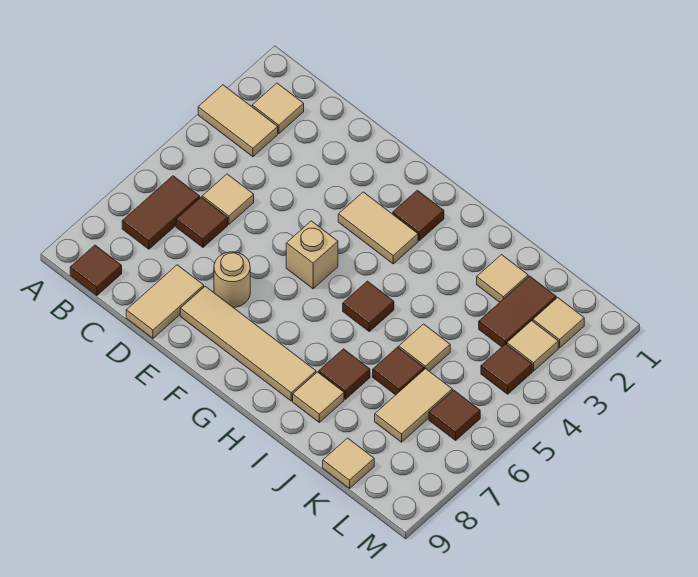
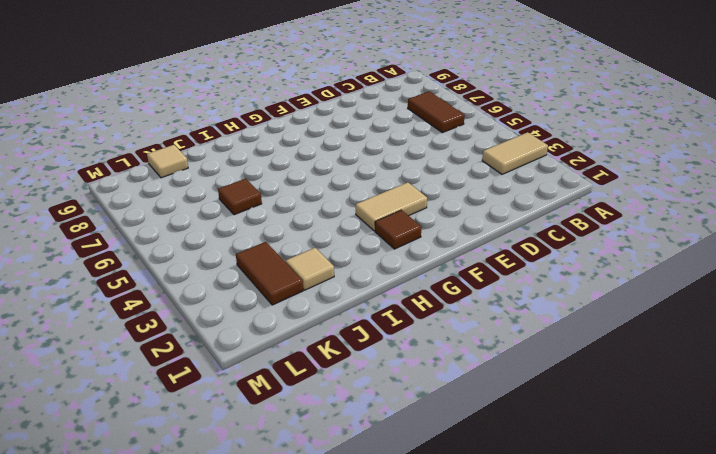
none -> tan 1x1 tile [252,83,304,133]
none -> brown 1x1 tile [70,245,122,295]
none -> tan 1x1 tile [202,174,254,224]

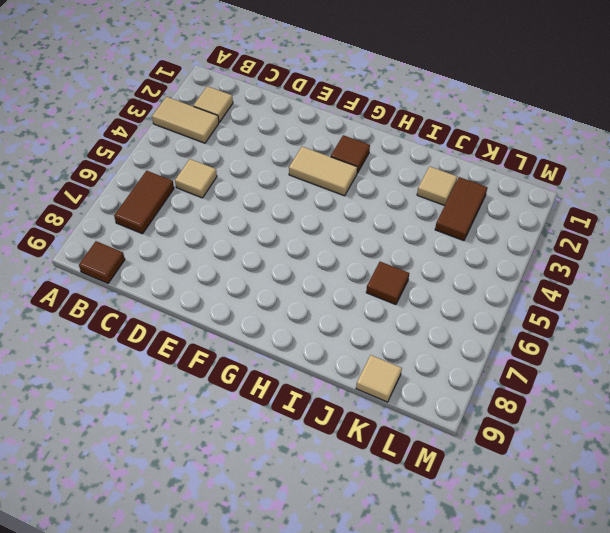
none -> brown 1x1 tile [176,197,228,247]
none -> tan 1x2 tile [126,265,204,338]
none -> tan 1x1 round brick [214,252,250,307]

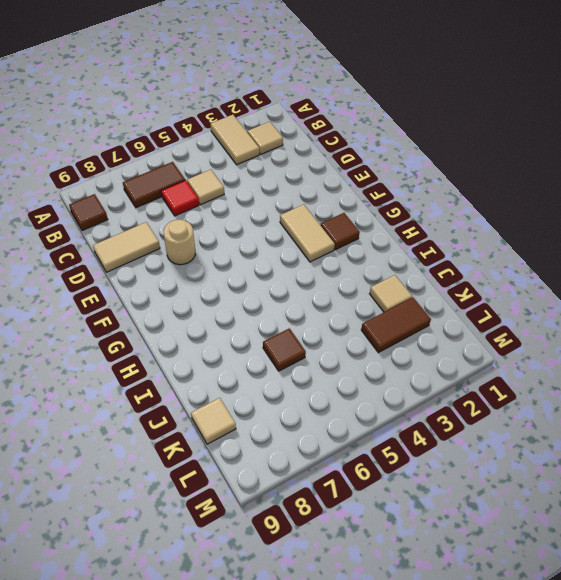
red 1x1 tile [161,180,199,216] -> brown 1x1 tile [176,197,228,247]
none -> tan 1x4 tile [180,286,316,401]
none -> tan 1x1 brick [286,221,338,289]
none -> brown 1x1 tile [343,281,394,331]

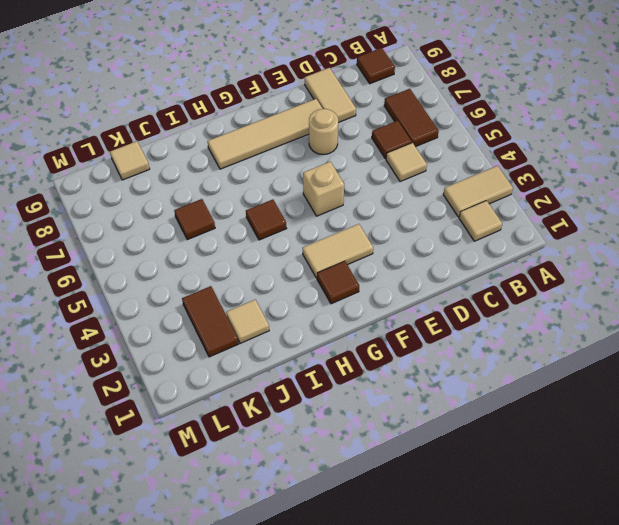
none -> brown 1x1 tile [319,349,370,399]
none -> tan 1x1 tile [293,372,344,422]
none -> tan 1x1 tile [399,324,450,371]

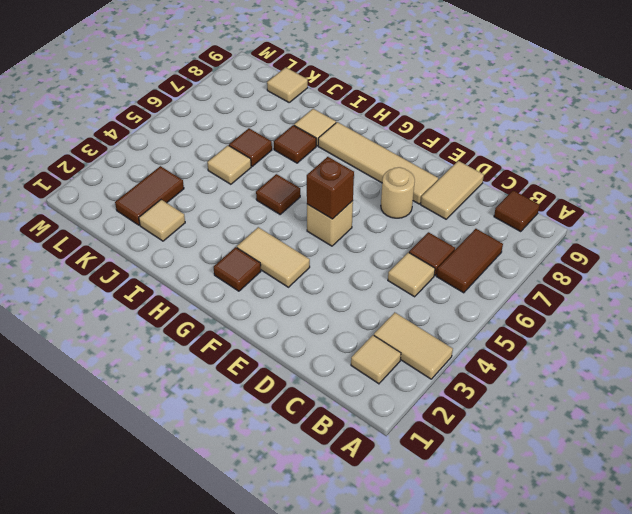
brown 1x1 brick [307,157,354,219] -> none
none -> tan 1x2 tile [375,369,452,442]
none -> tan 1x1 tile [533,297,584,348]
none -> tan 1x1 tile [507,321,558,371]

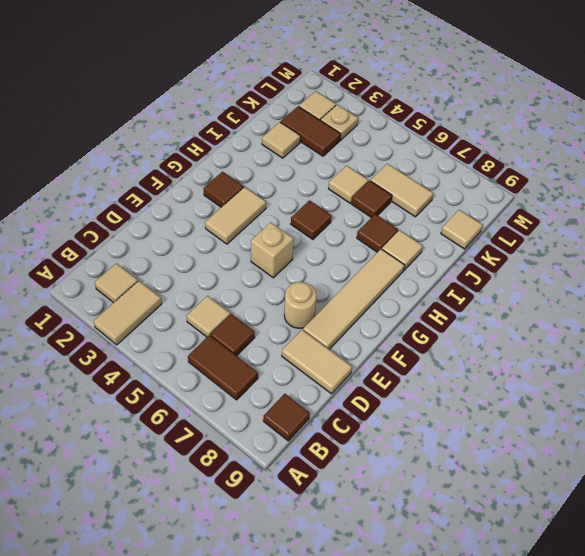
tan 1x1 plate [320,105,358,140] -> tan 1x1 tile [507,321,558,371]
none -> brown 1x1 tile [481,344,532,394]
none -> brown 1x1 tile [429,390,480,440]

